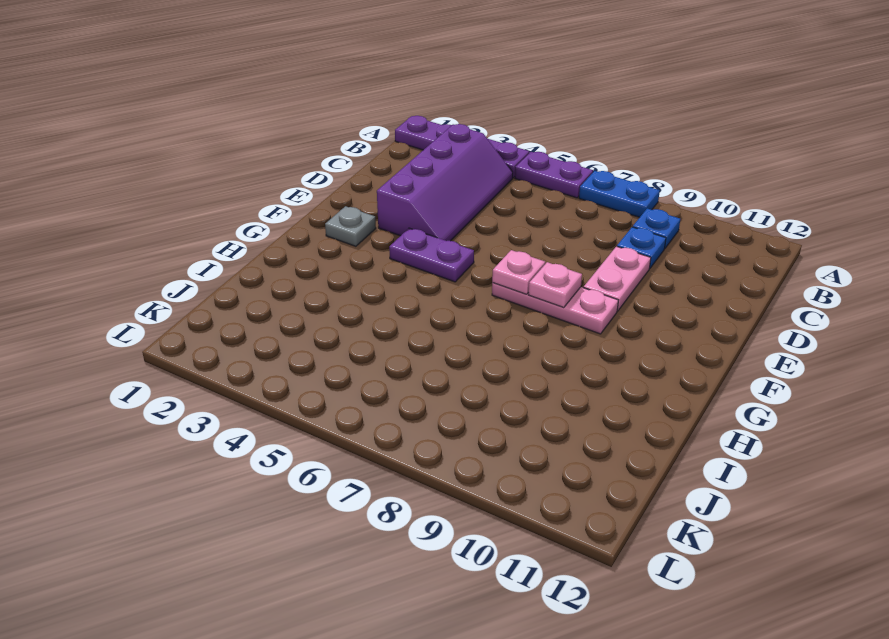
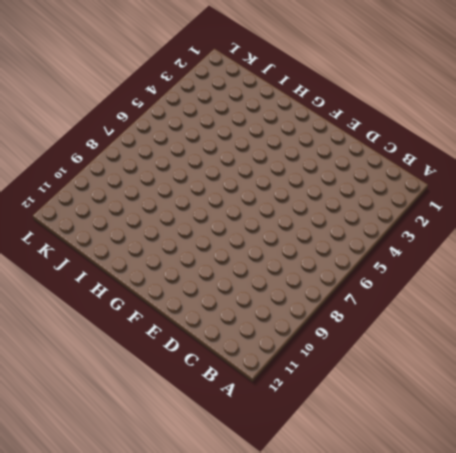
none -> purple 1x4 plate [395,116,529,178]
none -> purple 1x2 plate [515,152,593,198]
none -> blue 1x2 plate [579,171,660,217]

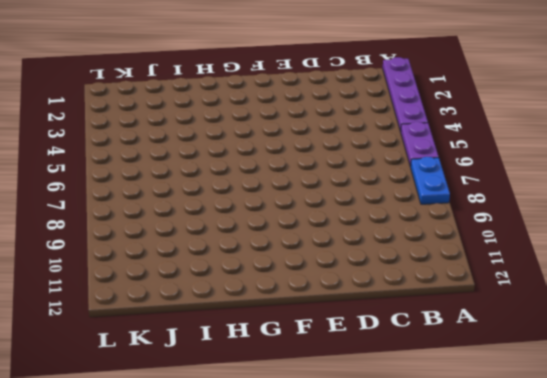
none -> purple 2x4 slope [377,124,513,241]
none -> blue 1x1 plate [633,209,680,249]
none -> blue 1x1 plate [617,227,666,269]

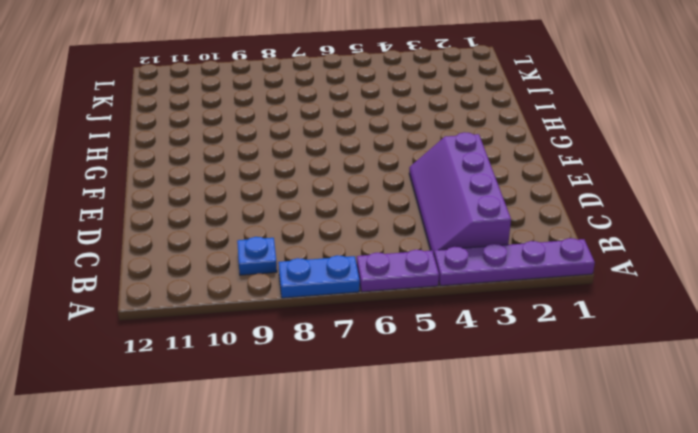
none -> blue 1x1 plate [617,227,666,269]
none -> pink 1x2 plate [584,246,651,311]
none -> grey 1x1 plate [325,206,376,246]

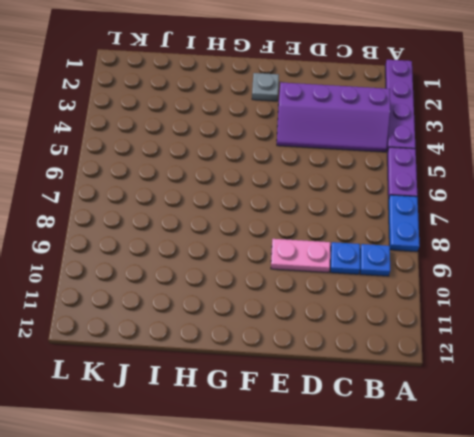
none -> purple 1x2 plate [389,228,474,282]
none -> pink 1x3 plate [492,283,618,334]
none -> pink 1x1 plate [492,250,545,294]

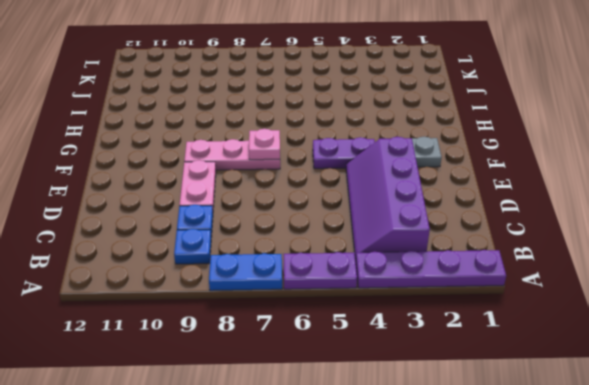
none -> pink 1x1 plate [529,262,582,308]

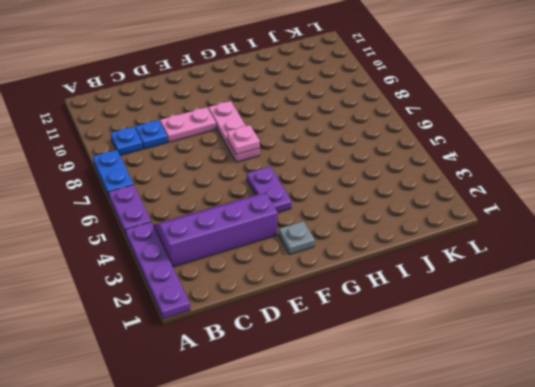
none -> pink 1x1 plate [529,262,582,308]

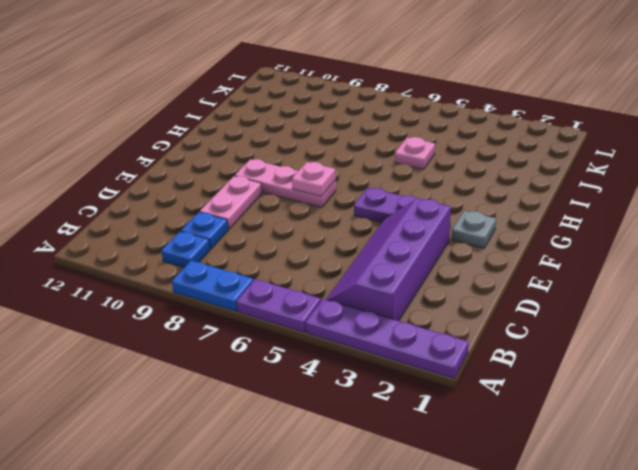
pink 1x1 plate [395,137,435,169] -> pink 1x1 plate moved to [529,262,582,308]

